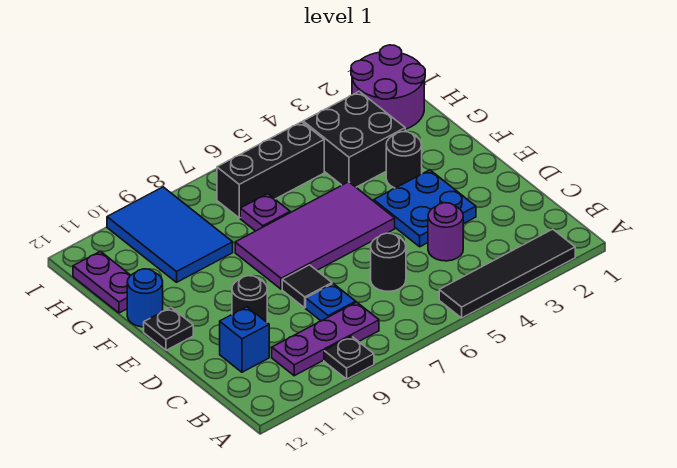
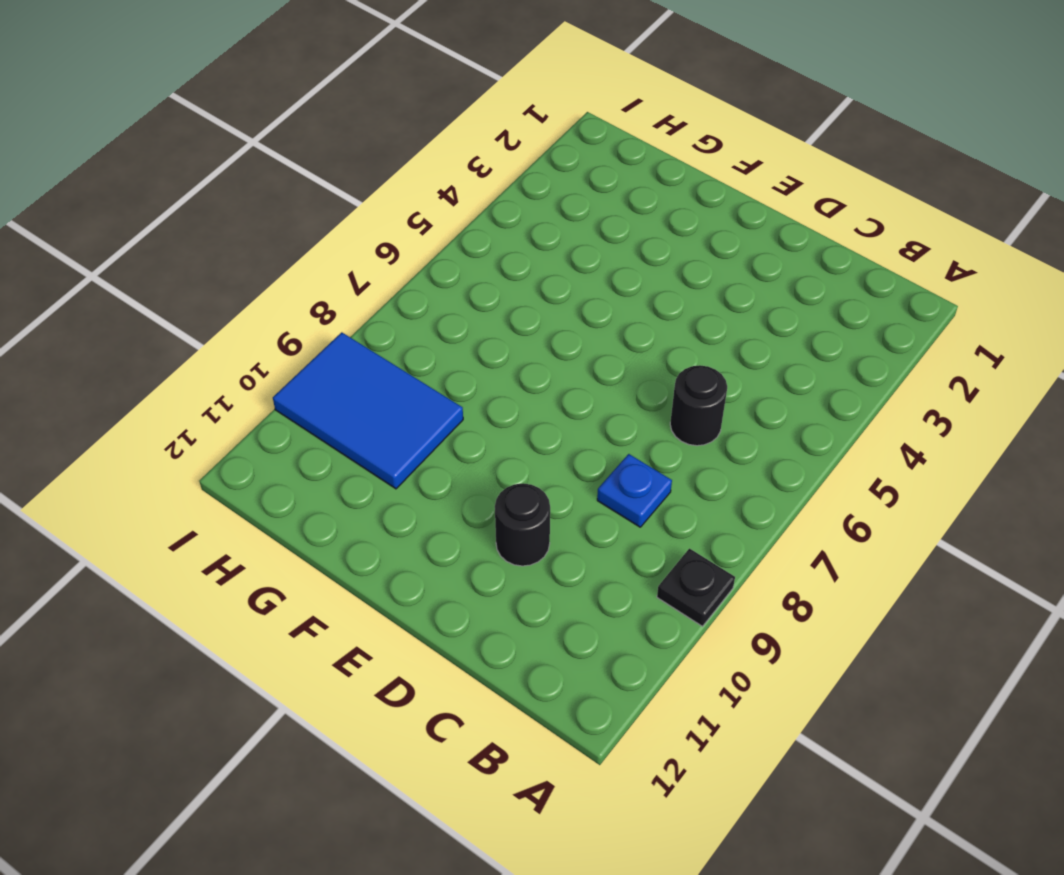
none -> black 1x4 tile [439,229,575,318]
none -> purple 1x3 plate [272,302,379,376]
none -> purple 1x1 round brick [428,203,463,261]

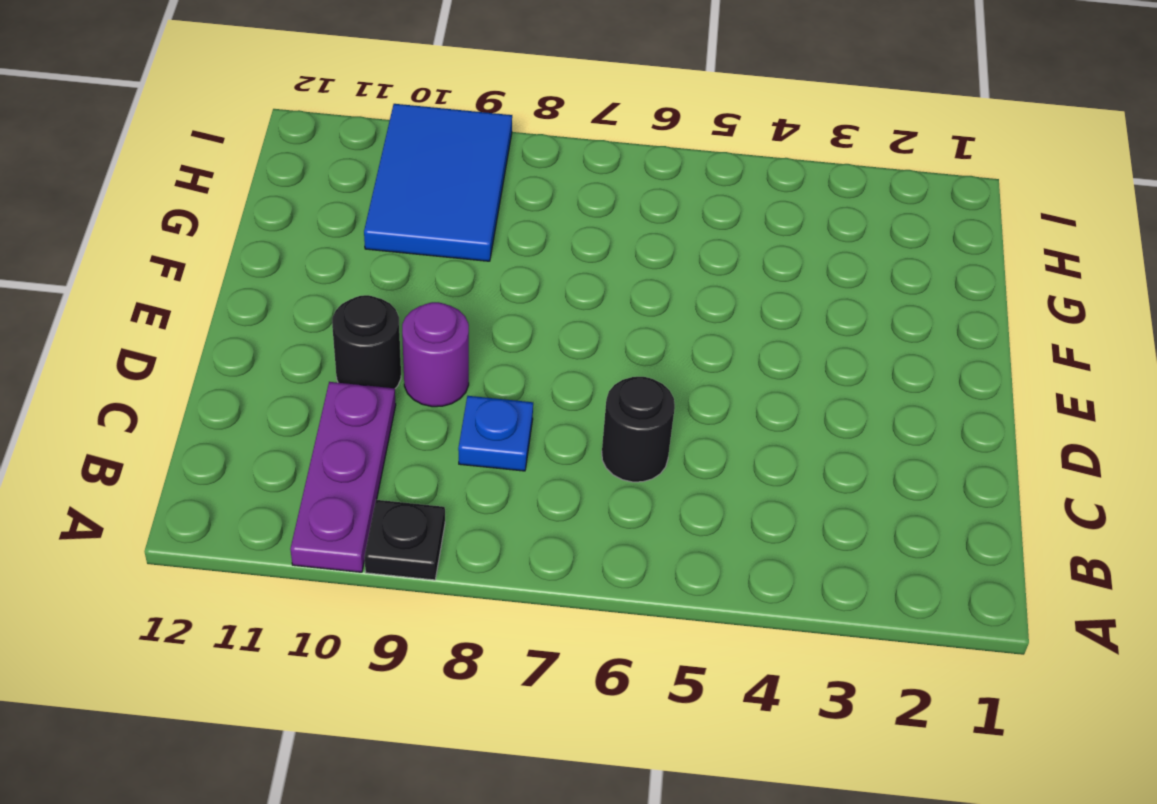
purple 1x3 plate [290,382,396,572] -> purple 1x3 plate turned to [272,302,379,376]
purple 1x1 round brick [402,302,469,407] -> purple 1x1 round brick moved to [428,203,463,261]
none -> black 1x4 tile [439,229,575,318]
none -> blue 1x1 brick [220,307,269,372]
none -> blue 2x2 plate [374,170,476,247]

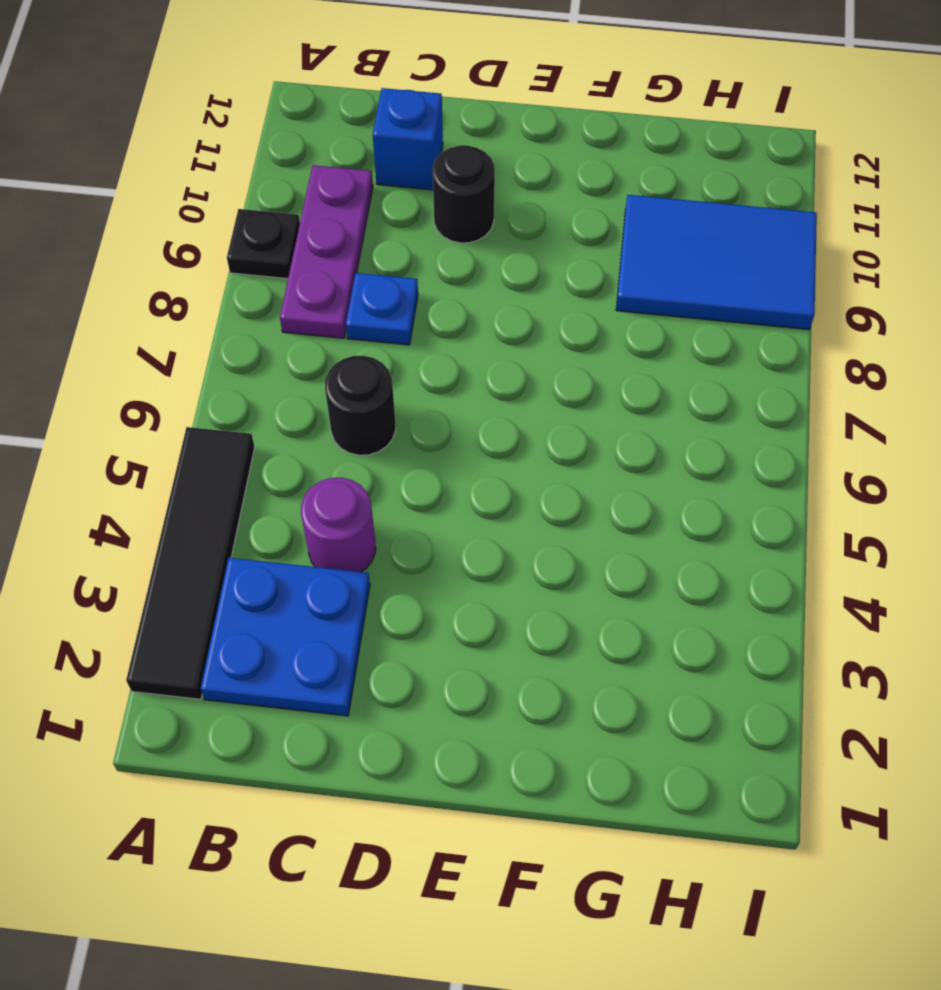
blue 2x2 plate [200,558,370,716] -> blue 2x2 plate moved to [374,170,476,247]
none -> black 1x1 tile [282,265,332,308]
none -> purple 2x4 tile [235,182,395,289]
none -> black 1x1 plate [144,307,193,350]

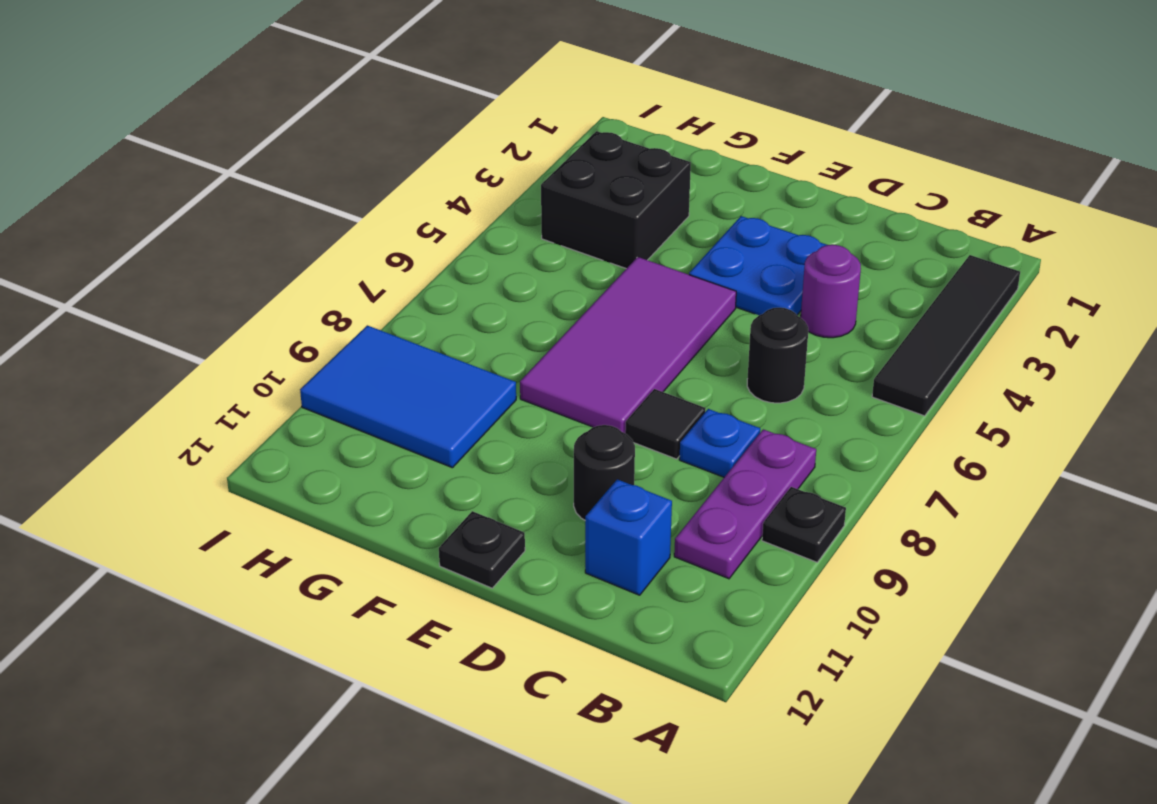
none -> black 1x1 round brick [386,132,422,188]
none -> blue 1x1 round brick [127,269,163,327]
none -> purple 1x1 plate [240,194,290,231]

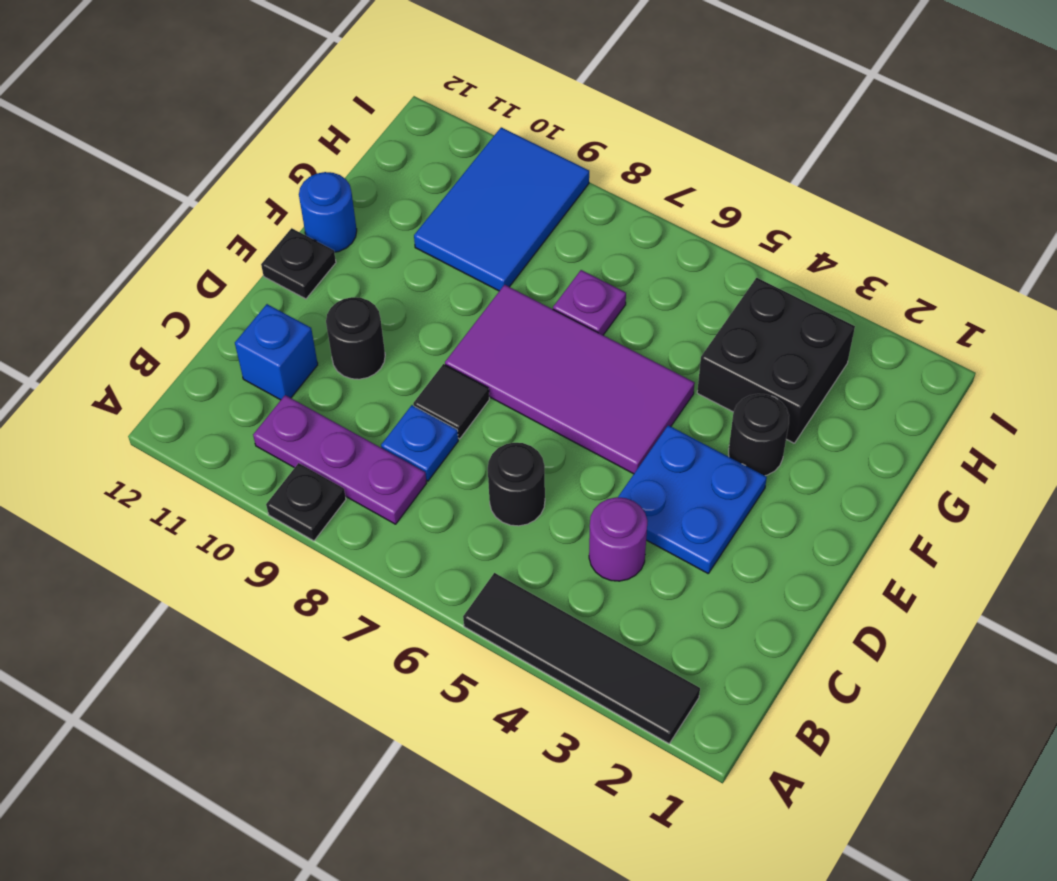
none -> purple 1x2 plate [73,251,131,313]
none -> purple 2x2 round brick [351,45,425,129]
none -> black 1x3 brick [217,122,324,218]

